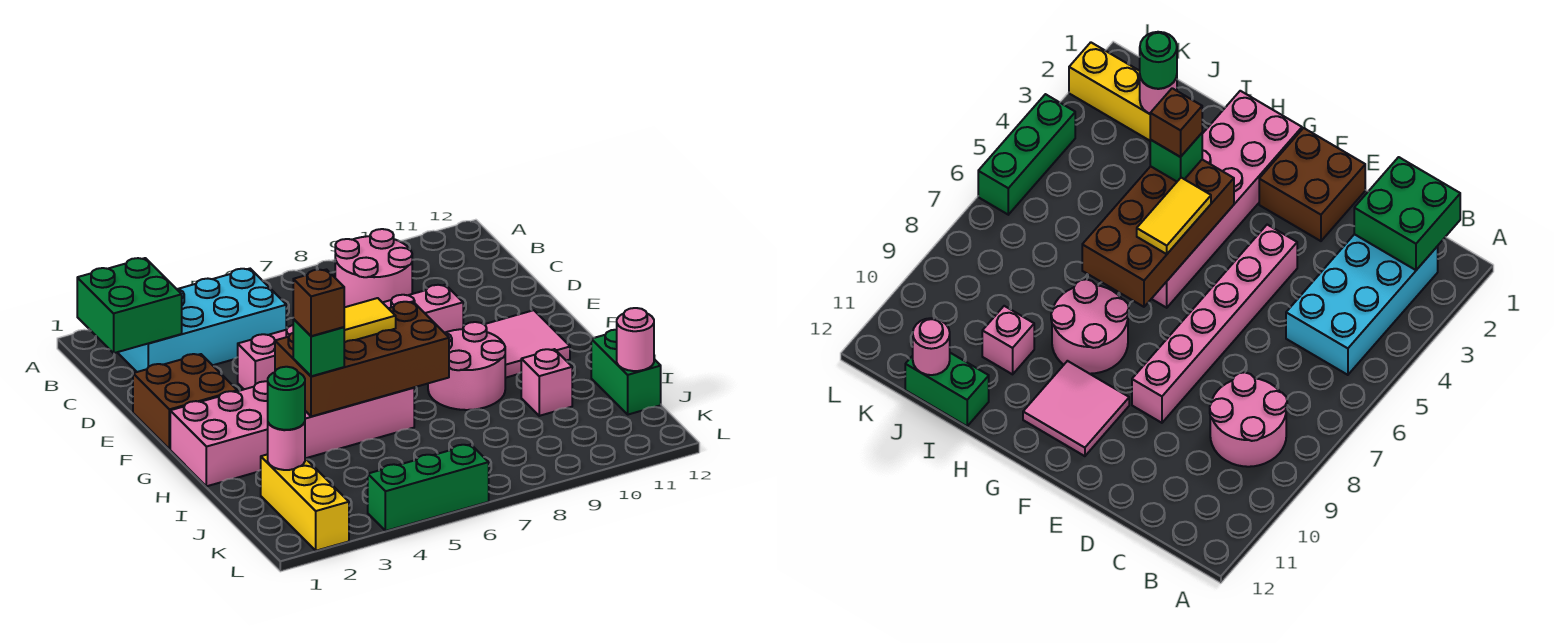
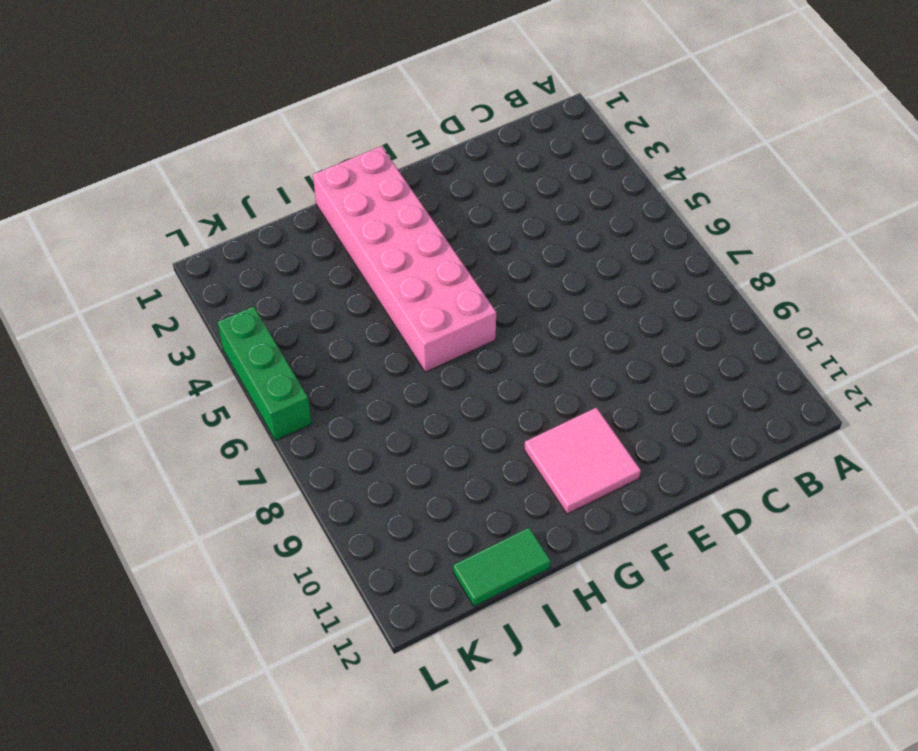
green 1x2 tile [453,528,551,606] -> green 1x2 brick [591,330,661,415]
none -> cyan 2x4 brick [117,269,286,372]
none -> pink 2x2 round brick [335,229,412,307]
none -> brown 2x2 brick [133,354,237,449]

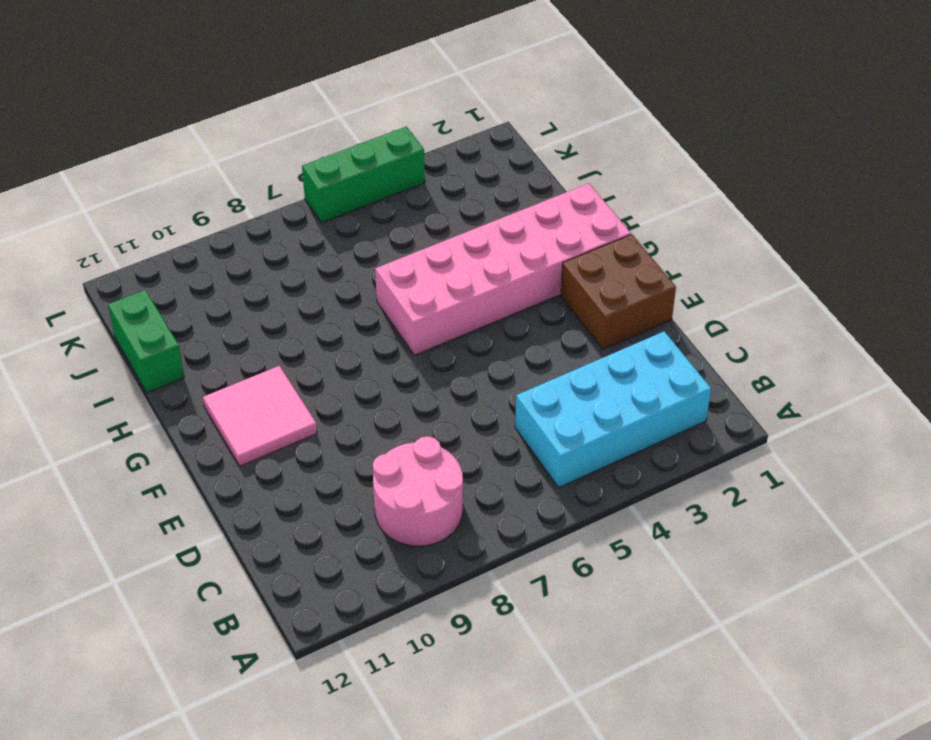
none -> pink 1x6 brick [238,285,463,389]
none -> pink 2x2 round brick [428,322,505,410]
none -> pink 1x1 brick [521,349,572,416]

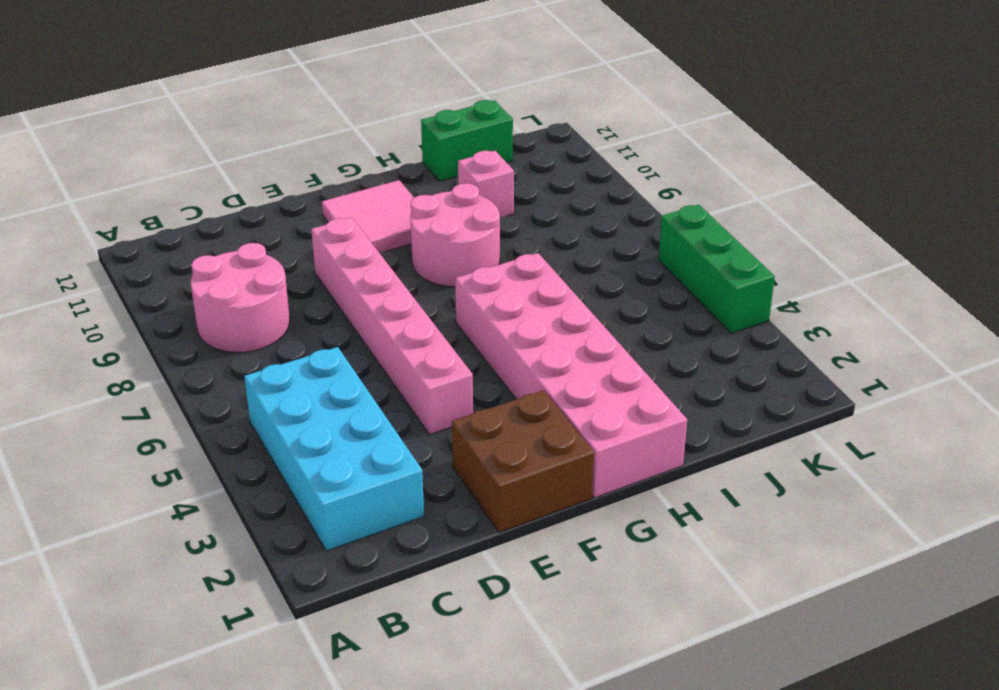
none -> yellow 1x3 brick [261,454,349,551]
none -> green 2x2 brick [77,258,182,353]
none -> brown 2x4 brick [275,302,449,417]

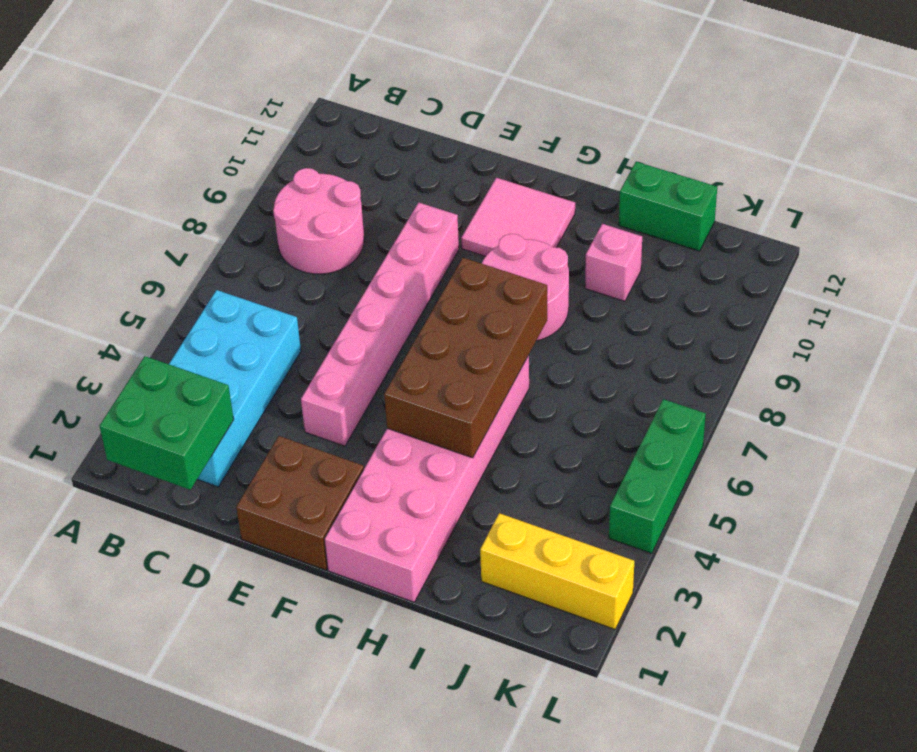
none -> pink 1x1 round brick [268,422,305,470]
none -> pink 1x1 round brick [617,308,654,371]
none -> yellow 1x2 tile [344,298,396,343]

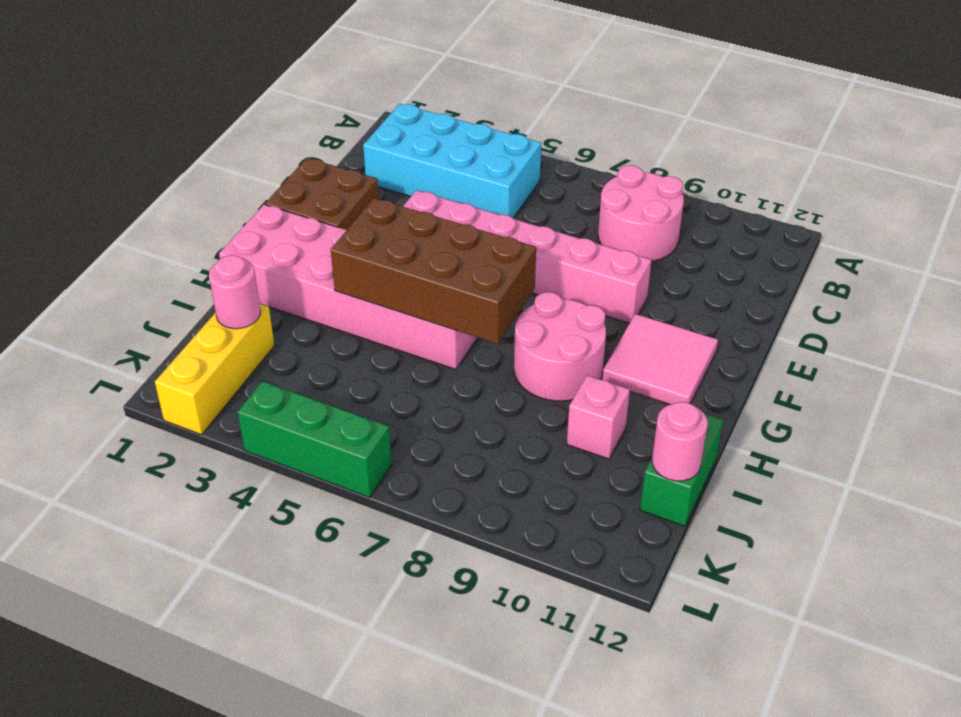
none -> green 2x2 brick [77,258,182,353]
none -> yellow 1x2 tile [344,298,396,343]
none -> green 1x1 brick [293,319,344,376]

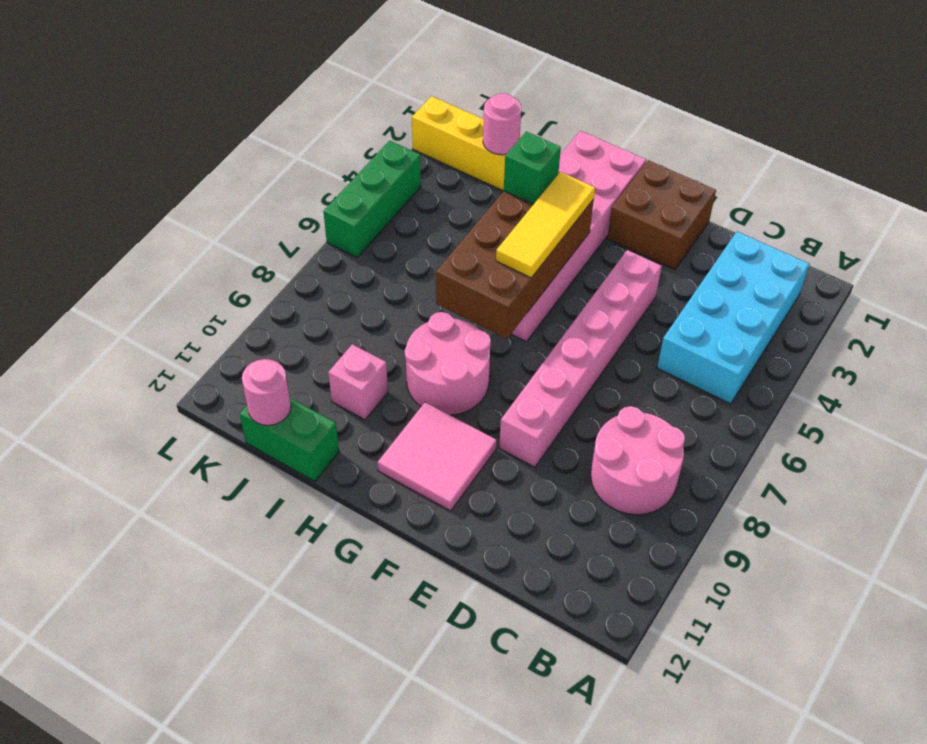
yellow 1x3 tile [496,172,595,278] -> yellow 1x2 tile [344,298,396,343]
none -> green 2x2 brick [77,258,182,353]
none -> green 1x1 round brick [268,367,305,430]
none -> brown 1x1 brick [293,270,344,336]

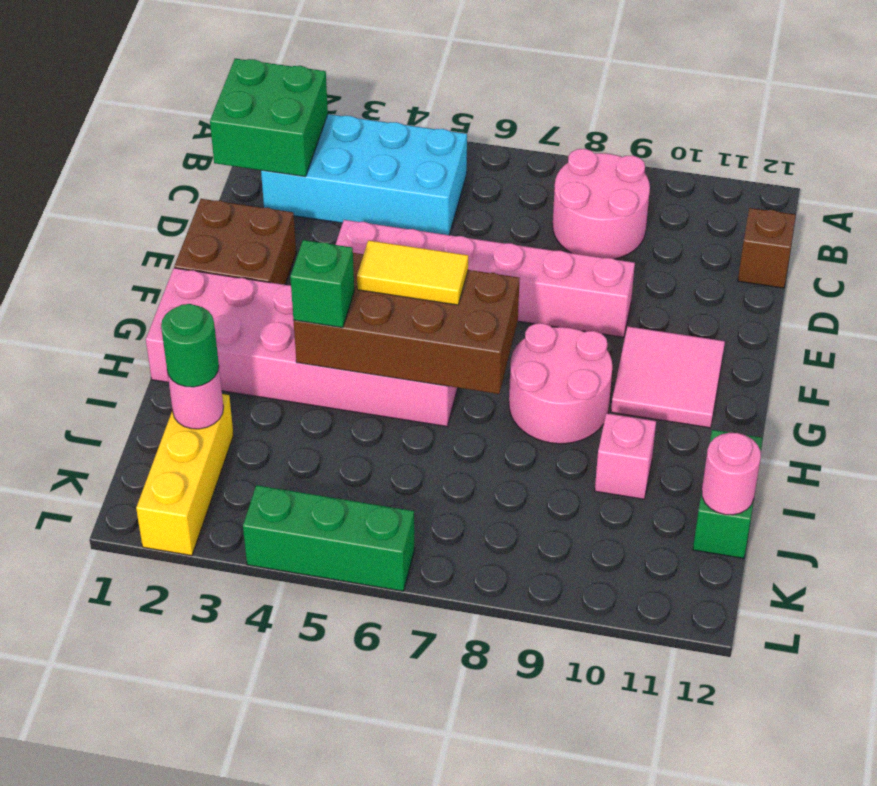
brown 1x1 brick [738,208,796,288] -> brown 1x1 brick moved to [293,270,344,336]

